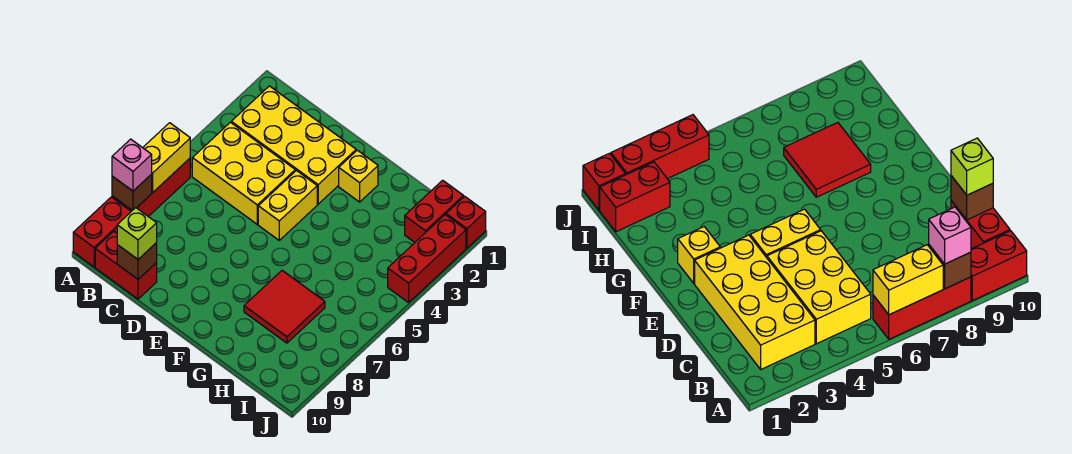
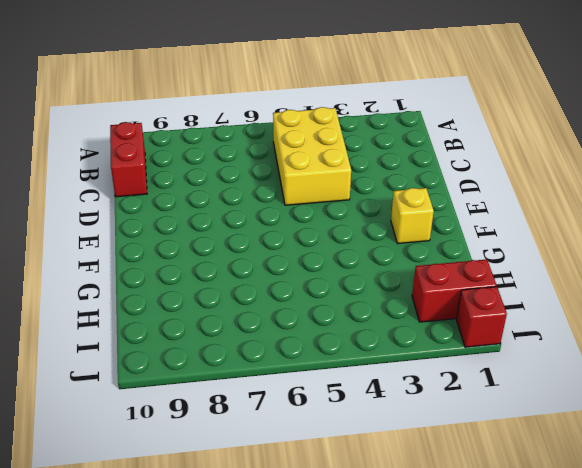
none -> red 1x3 brick [112,158,190,217]
none -> red 1x2 brick [73,197,131,267]
none -> yellow 2x4 brick [231,86,356,204]

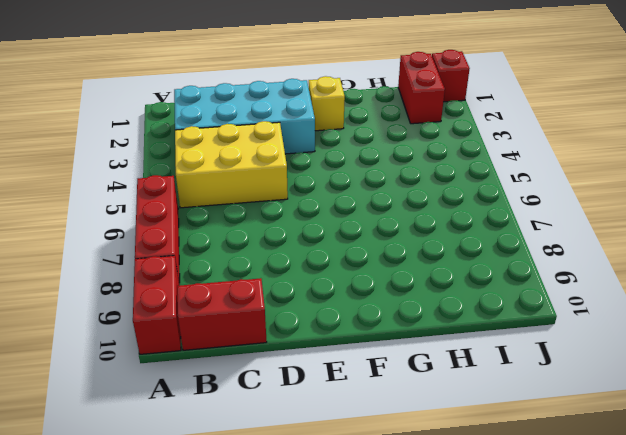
cyan 2x4 brick [174,79,315,154] -> yellow 2x4 brick [231,86,356,204]
none -> yellow 1x2 brick [258,171,317,240]
none -> red 2x2 tile [244,271,325,343]
none -> red 1x3 brick [388,215,466,303]

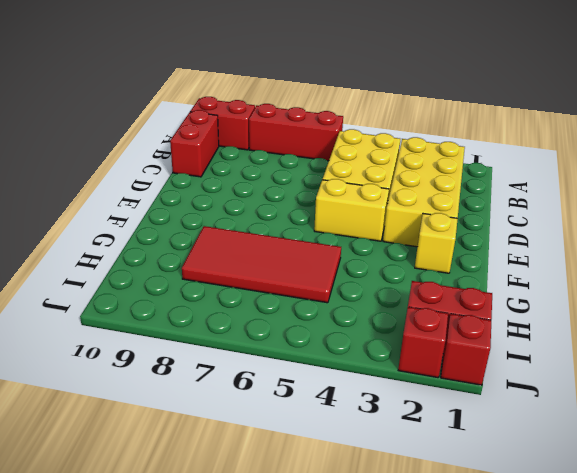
red 2x4 tile [182,226,341,303] -> red 2x2 tile [244,271,325,343]
red 1x1 brick [398,307,448,378] -> red 1x3 brick [388,215,466,303]
none -> yellow 1x2 brick [143,123,190,193]
none -> brown 1x1 brick [112,174,152,210]
none -> brown 1x1 brick [117,243,157,279]

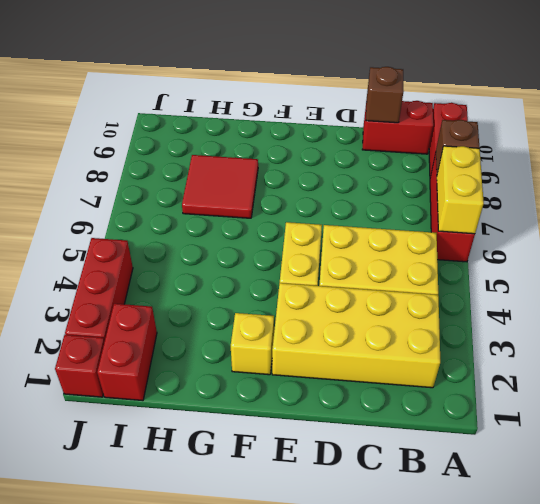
none -> pink 1x1 brick [112,139,152,191]
none -> lime 1x1 brick [117,208,157,259]

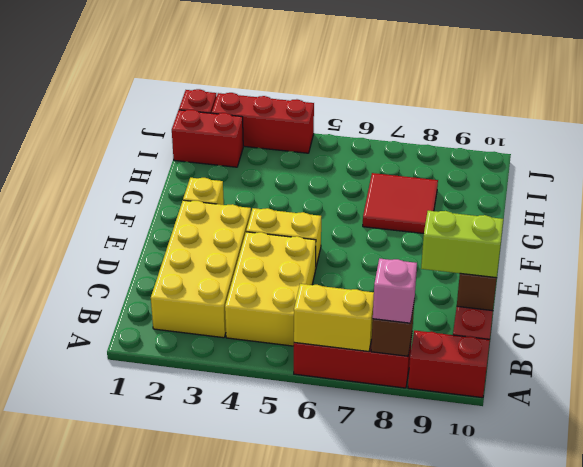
lime 1x2 brick [421,211,503,278] -> lime 1x1 brick [117,208,157,259]

